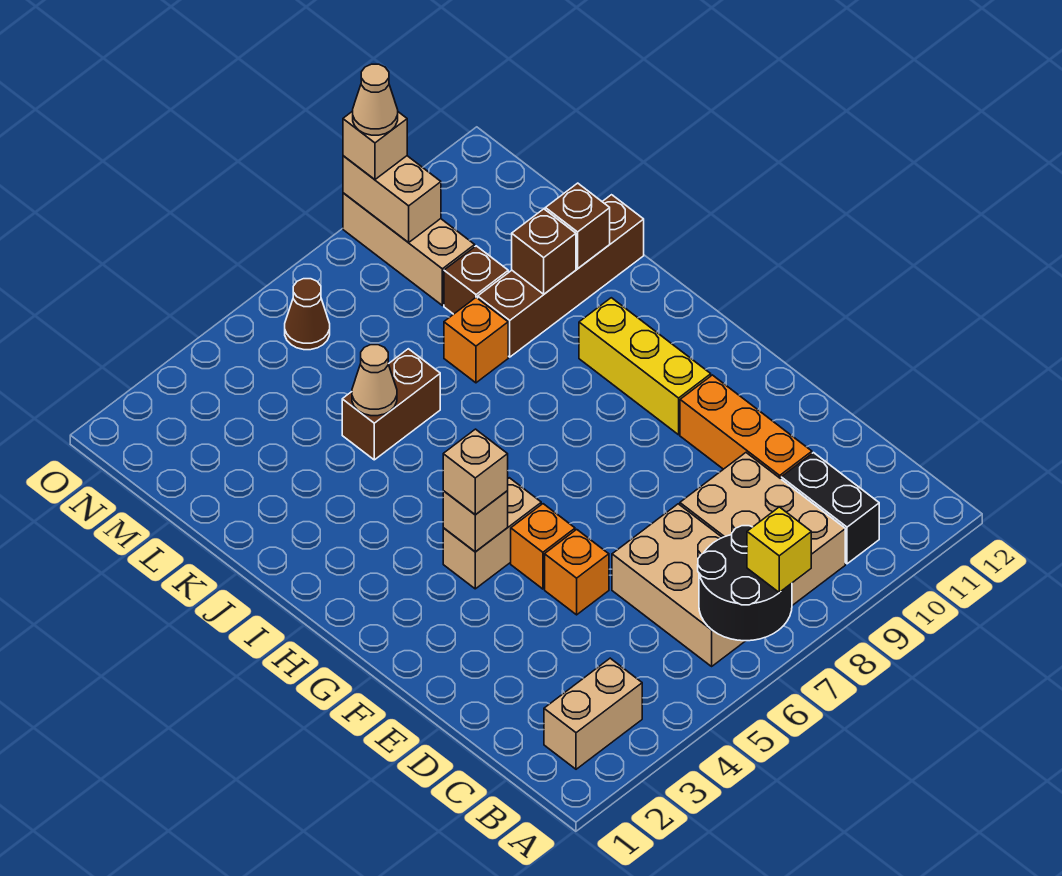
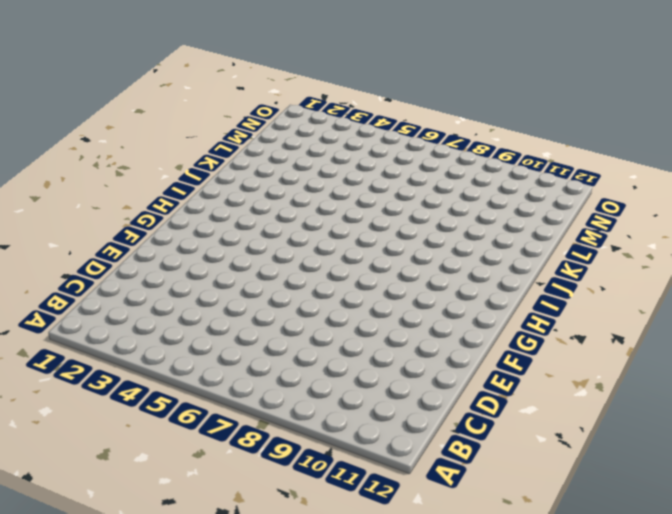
none -> tan 1x2 brick [544,658,642,769]
none -> tan 2x3 brick [612,504,745,666]
none -> tan 2x3 brick [680,453,845,605]

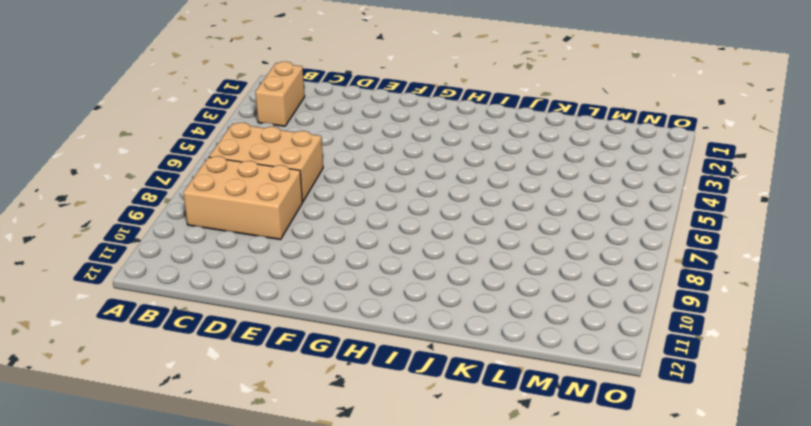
none -> black 1x2 brick [781,453,879,564]
none -> orange 1x3 brick [680,375,812,479]
none -> orange 1x1 brick [545,529,609,615]

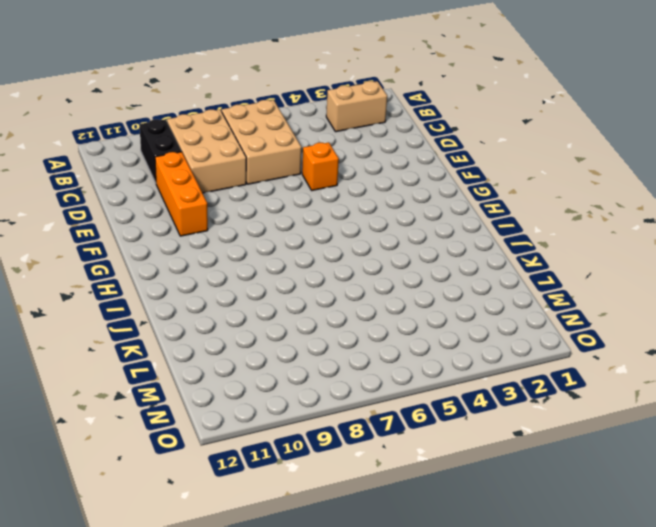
none -> orange 1x1 brick [511,504,575,589]
none -> tan 1x2 brick [443,478,541,589]
none -> yellow 1x3 brick [579,298,711,435]

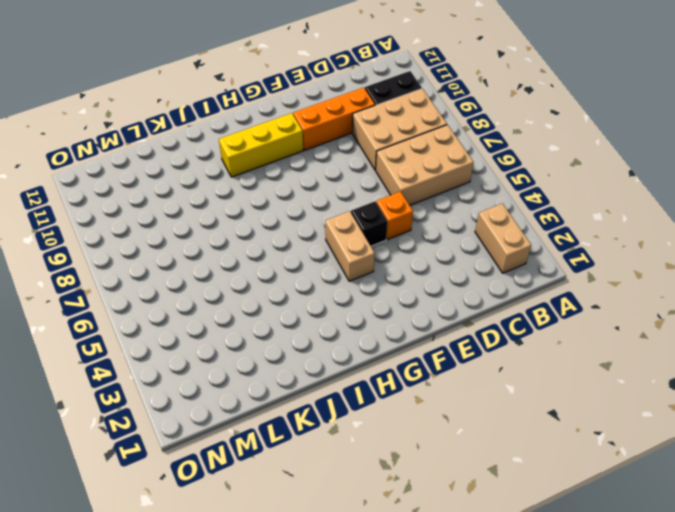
black 1x1 brick [351,201,388,246] -> orange 1x1 brick [511,504,575,589]
none -> brown 1x2 brick [342,349,440,460]
none -> orange 1x1 brick [444,298,508,383]
none -> brown 1x4 brick [478,195,644,357]

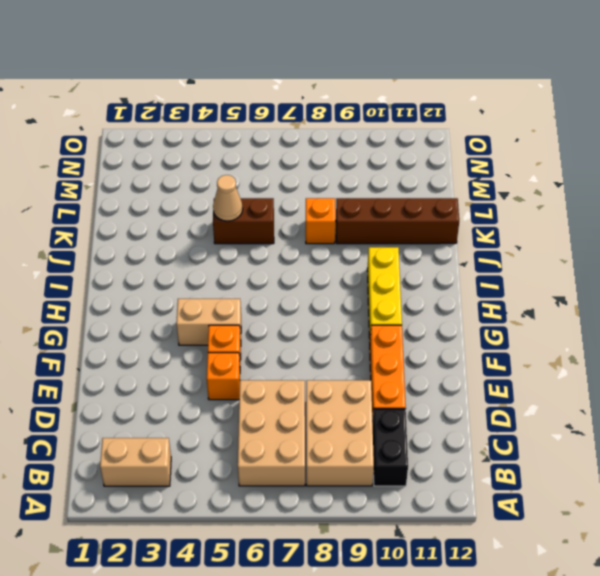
none -> brown 1x1 brick [444,246,508,314]
none -> tan 1x3 brick [343,193,475,305]
none -> brown 1x1 cone [285,279,330,350]

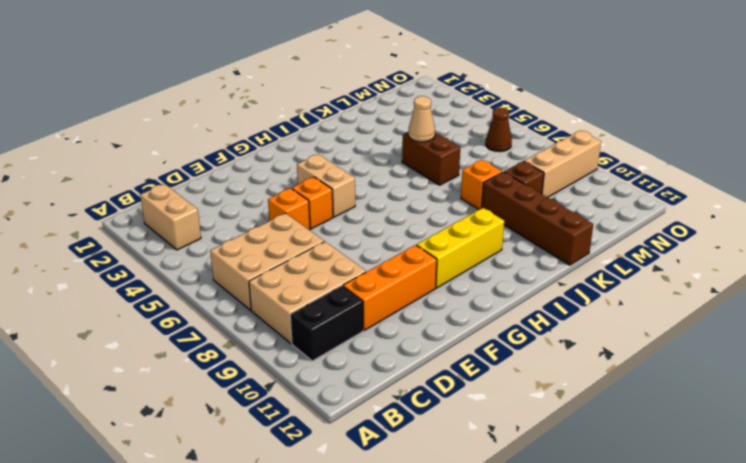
none -> black 2x2 round brick [698,526,792,641]
none -> tan 1x1 brick [443,491,508,552]
none -> brown 1x1 brick [512,209,576,294]

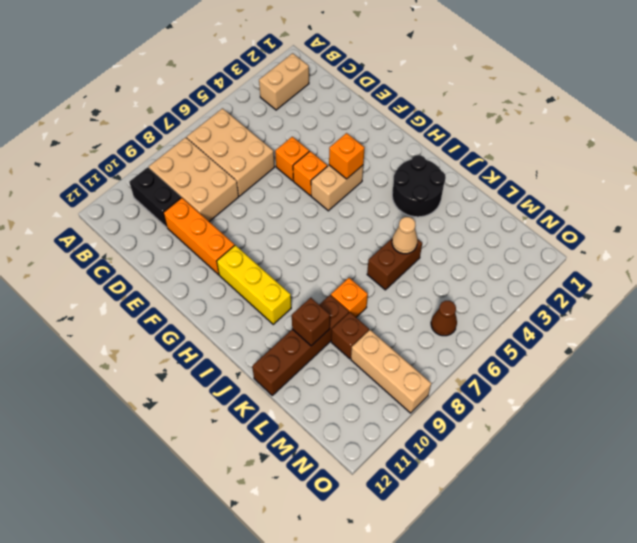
orange 1x1 brick [329,133,365,179] -> tan 1x1 brick [443,491,508,552]
black 2x2 round brick [392,155,446,217] -> black 2x2 round brick moved to [698,526,792,641]
none -> brown 1x1 brick [545,183,610,269]
none -> tan 1x2 brick [343,156,441,243]
none -> yellow 1x1 brick [747,507,811,592]

